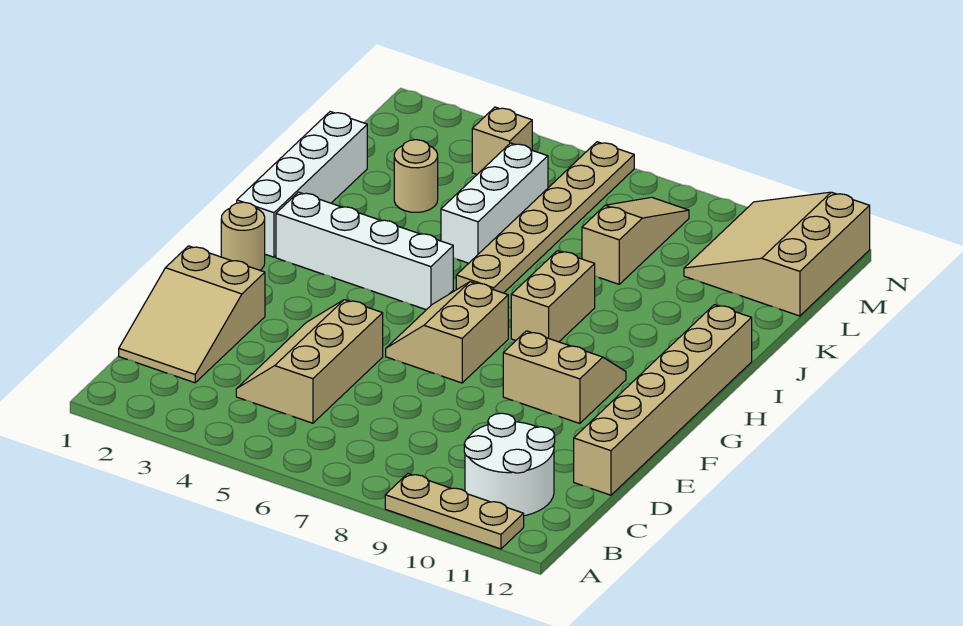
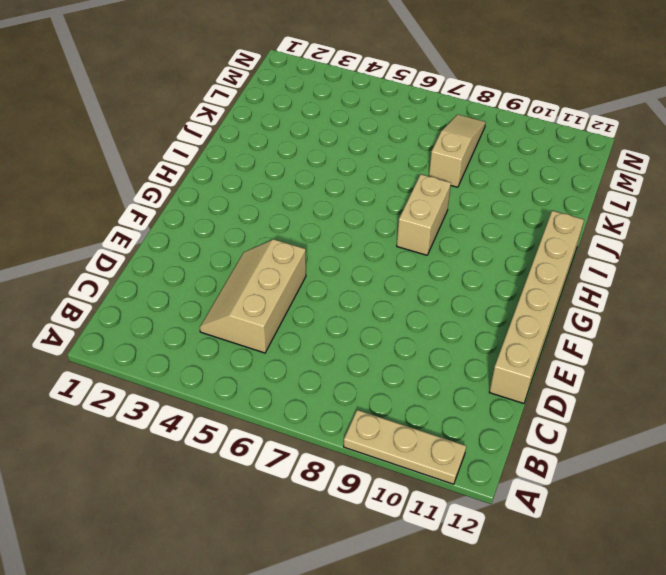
none -> white 2x2 round brick [464,413,555,516]
none -> tan 2x3 slope [119,246,265,383]
none -> tan 2x2 slope [386,282,508,383]

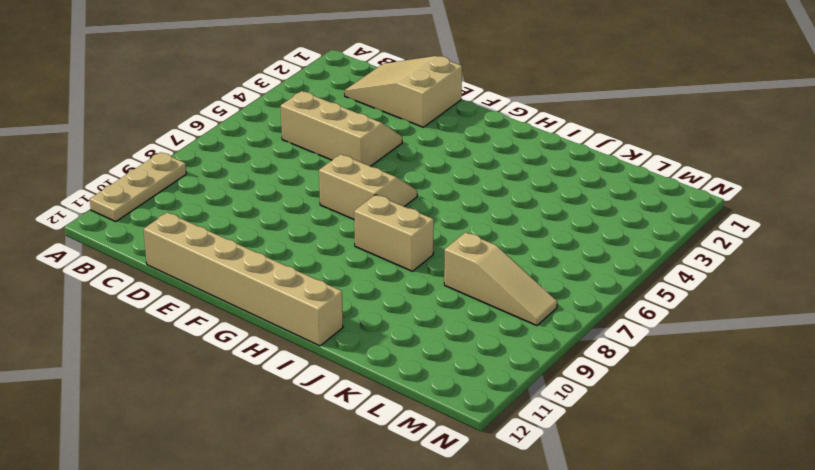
none -> white 2x2 round brick [464,413,555,516]
none -> tan 2x2 slope [503,331,626,423]
none -> tan 1x1 round brick [221,202,265,270]

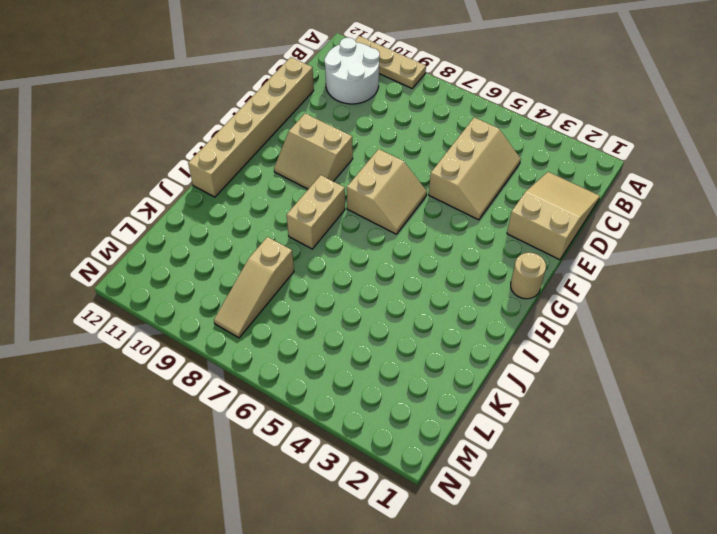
none -> white 1x4 brick [237,112,367,257]
none -> white 1x4 brick [276,192,453,310]
none -> tan 1x6 plate [456,142,634,293]

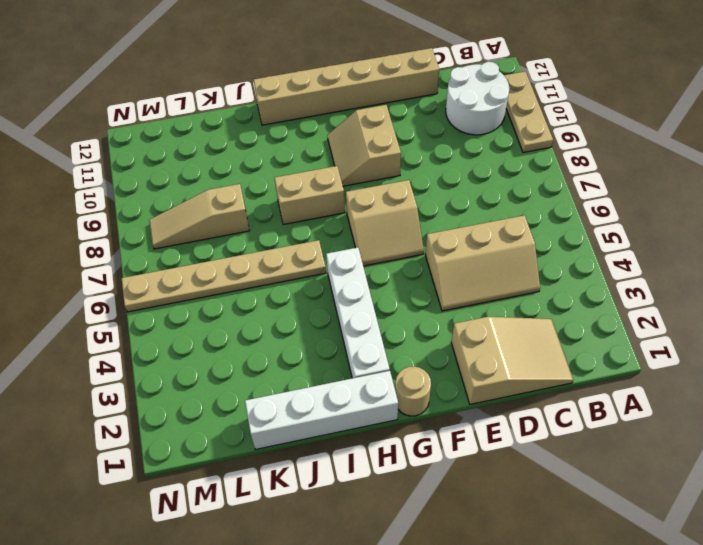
none -> white 1x3 brick [441,143,548,263]
none -> tan 1x1 round brick [394,140,438,212]
none -> tan 3x3 slope [684,192,870,316]

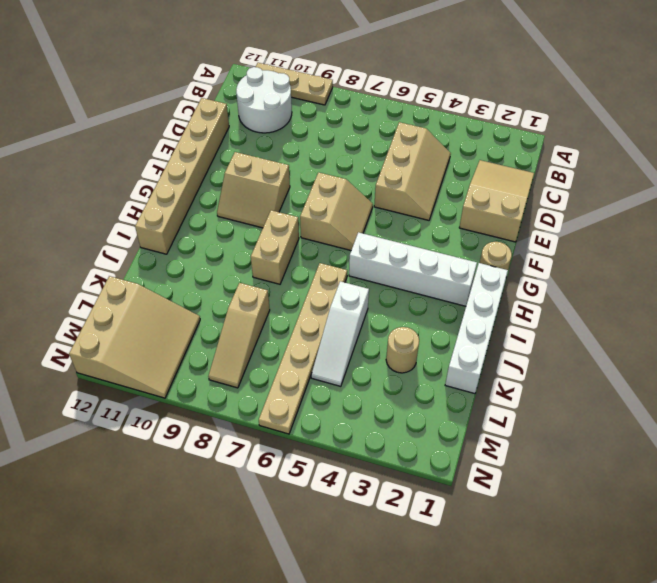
white 1x3 slope [311,281,369,386] -> white 1x3 brick [441,143,548,263]
none -> tan 1x1 brick [472,107,532,174]

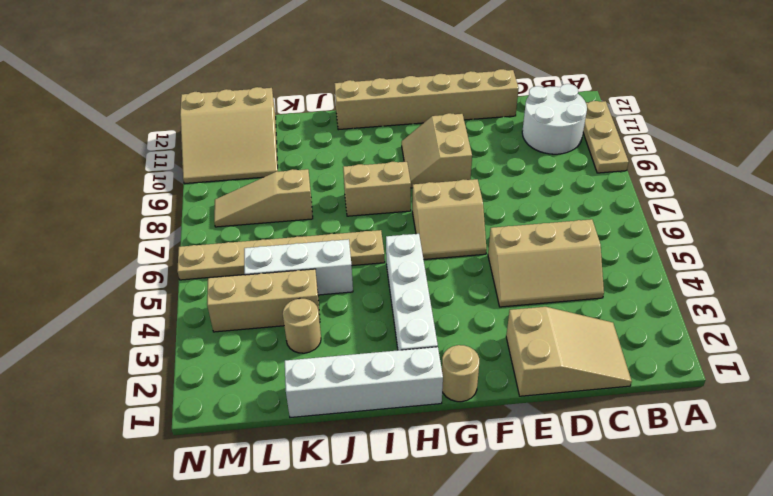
tan 1x3 brick [207,269,320,332] -> tan 1x1 brick [472,107,532,174]

